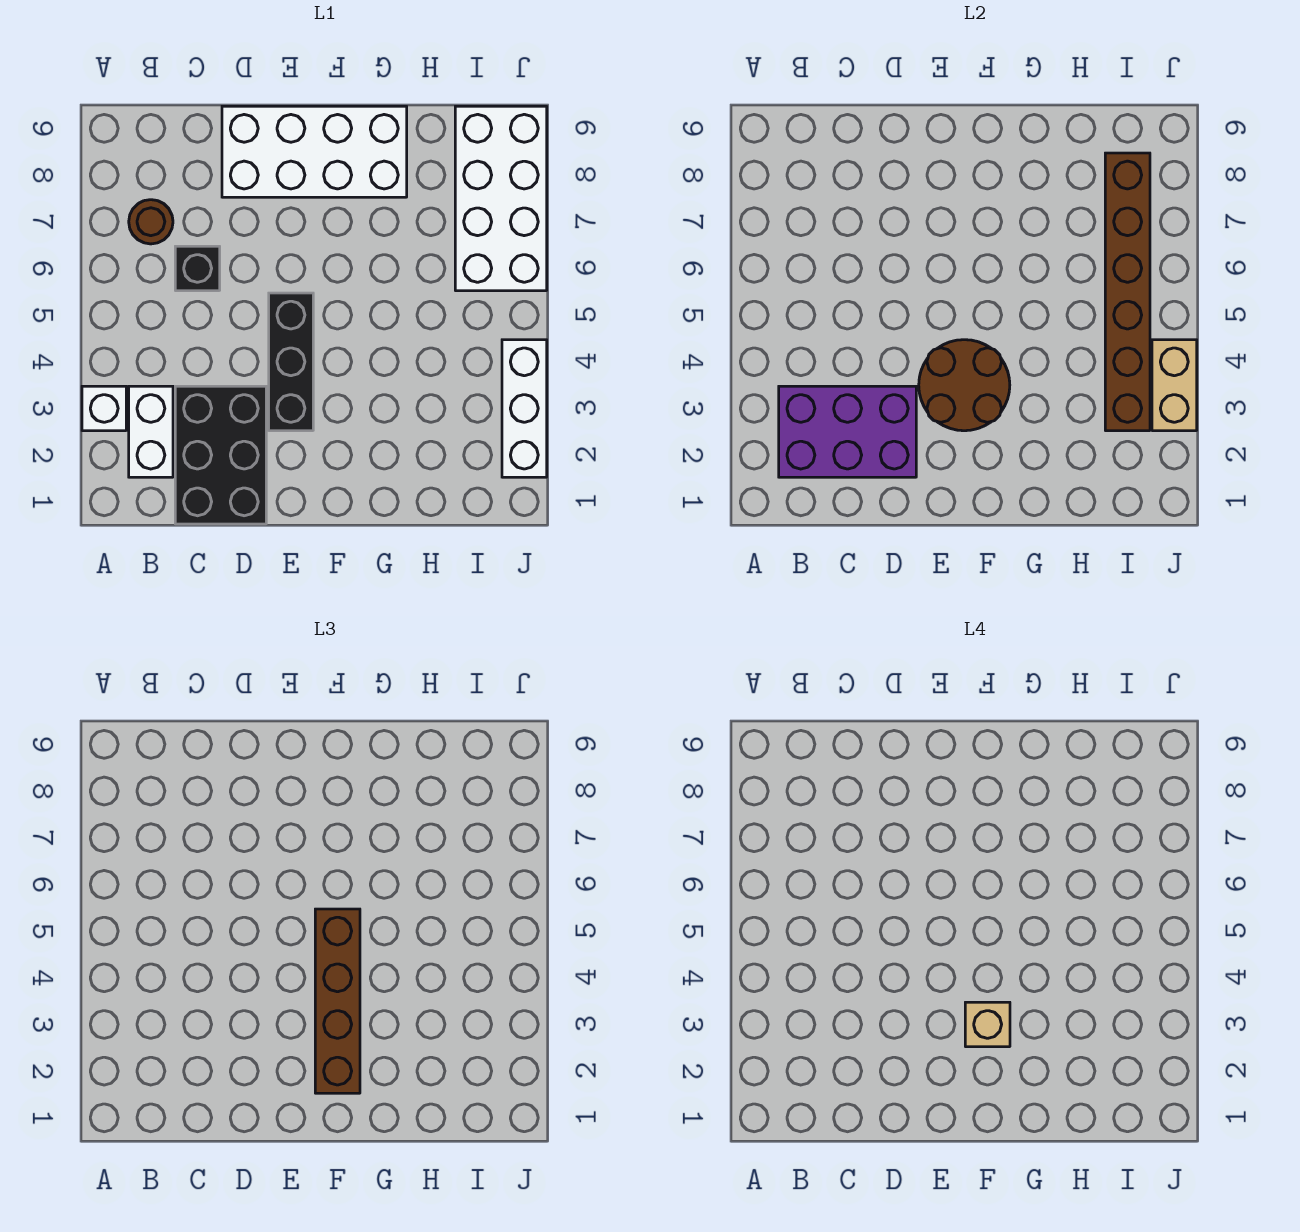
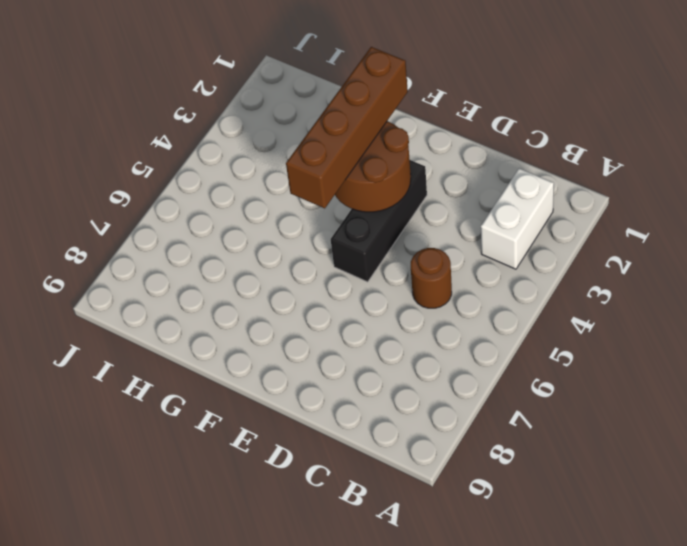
brown 1x1 round brick [411,248,452,308] -> brown 1x1 round brick moved to [129,200,173,244]
none -> white 1x1 brick [82,386,126,431]
none -> black 2x3 brick [175,386,266,524]
none -> black 1x1 brick [175,246,220,291]

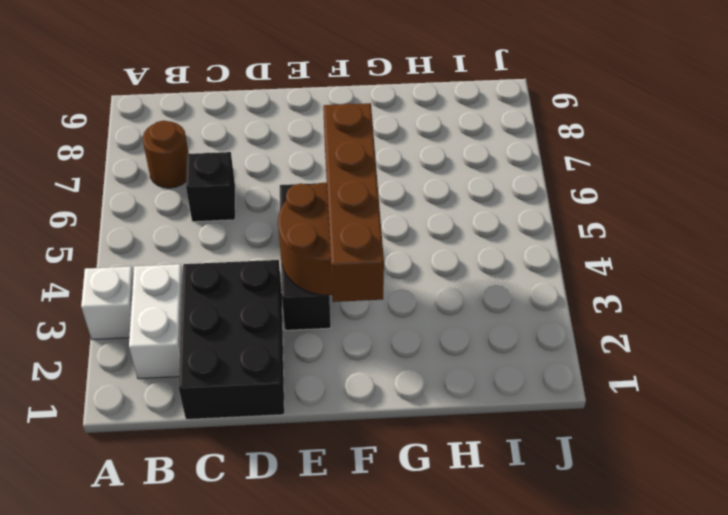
none -> white 2x4 brick [222,106,407,197]
none -> white 2x4 brick [455,106,547,291]
none -> white 1x3 brick [502,340,547,477]

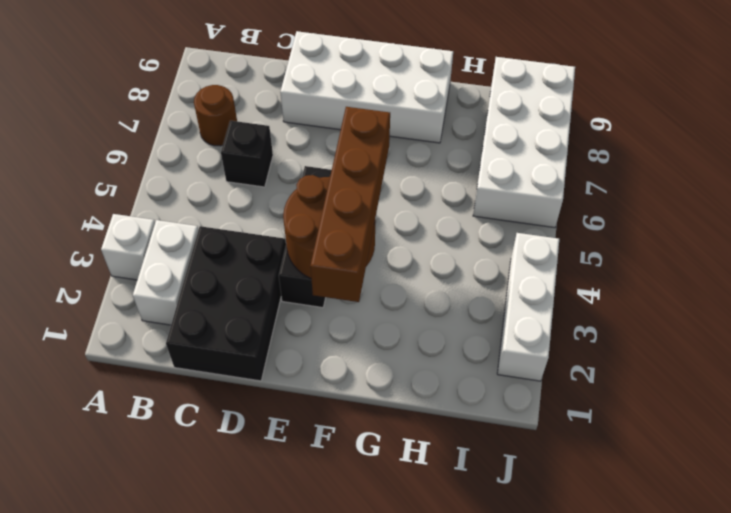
none -> purple 2x3 brick [779,386,916,477]
none -> brown 1x6 brick [1105,153,1150,431]
none -> tan 1x2 brick [1152,340,1197,431]

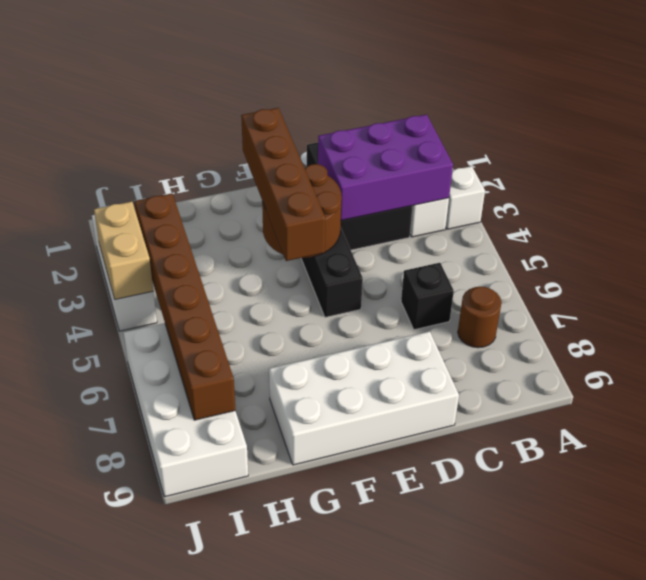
none -> tan 1x1 brick [965,1002,1010,1047]

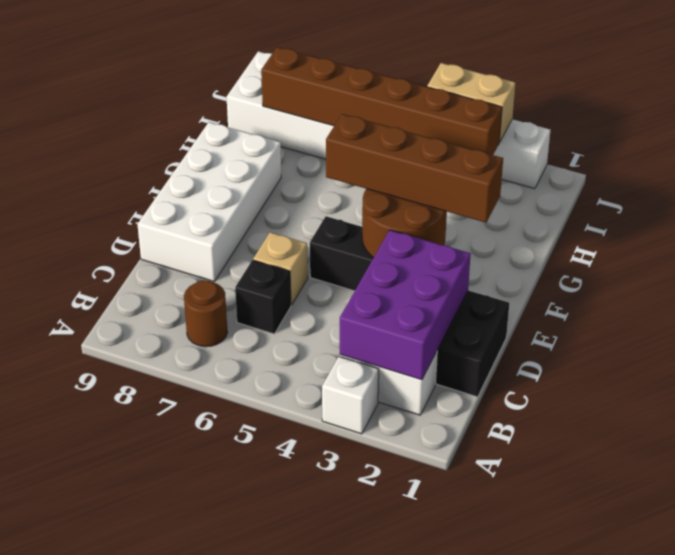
tan 1x1 brick [253,232,308,305] -> tan 1x1 brick moved to [965,1002,1010,1047]

